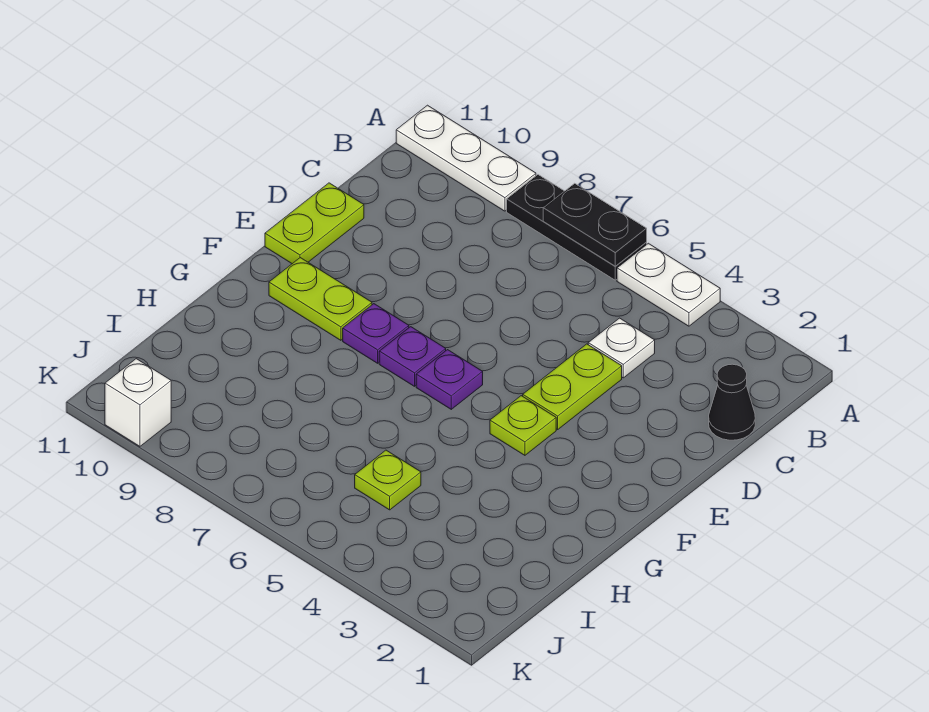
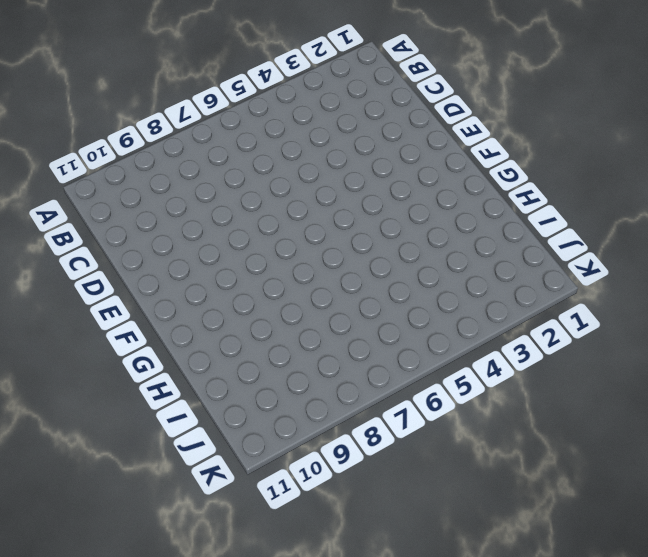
none -> white 1x2 plate [617,243,720,326]
none -> black 1x3 plate [507,175,647,280]
none -> white 1x3 plate [396,105,536,211]

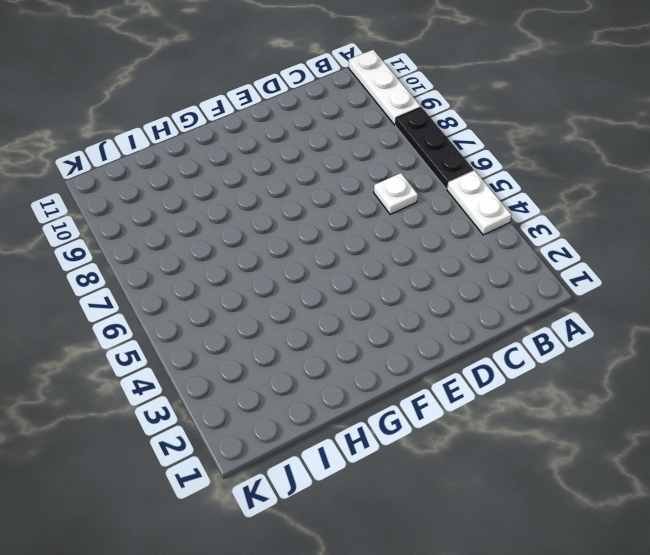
white 1x1 plate [374,173,418,214] -> white 1x1 plate moved to [588,318,655,378]
none -> black 1x1 cone [709,364,755,440]
none -> lime 1x2 plate [523,344,622,429]
none -> lime 1x2 plate [265,183,364,264]

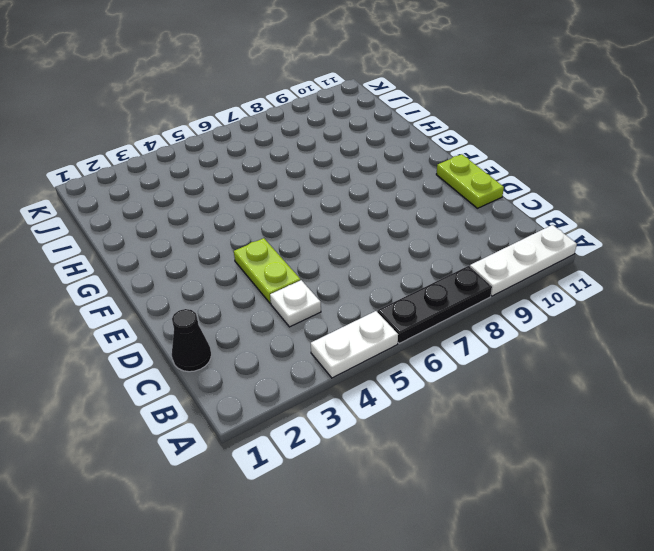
none -> lime 1x1 plate [490,396,556,455]
none -> purple 1x1 plate [416,350,483,409]
none -> purple 1x1 plate [379,327,446,386]

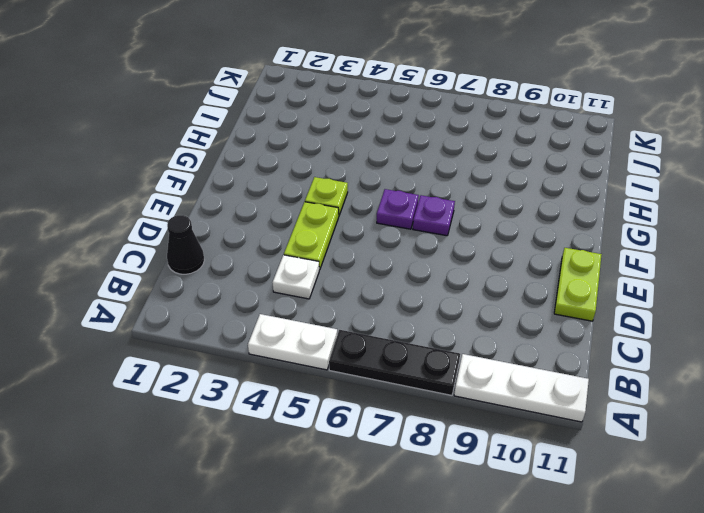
none -> purple 1x1 plate [343,304,409,363]
none -> lime 1x2 plate [269,258,372,340]
none -> lime 1x1 plate [355,450,421,510]

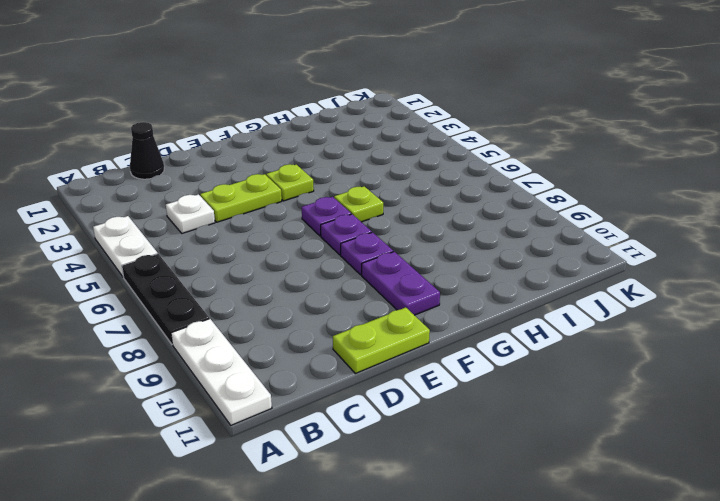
purple 1x2 plate [362,252,440,315] -> lime 1x2 plate [269,258,372,340]
lime 1x1 plate [334,186,383,222] -> lime 1x1 plate moved to [355,450,421,510]
none -> white 1x1 brick [105,359,171,446]
none -> black 1x2 plate [543,183,647,266]

